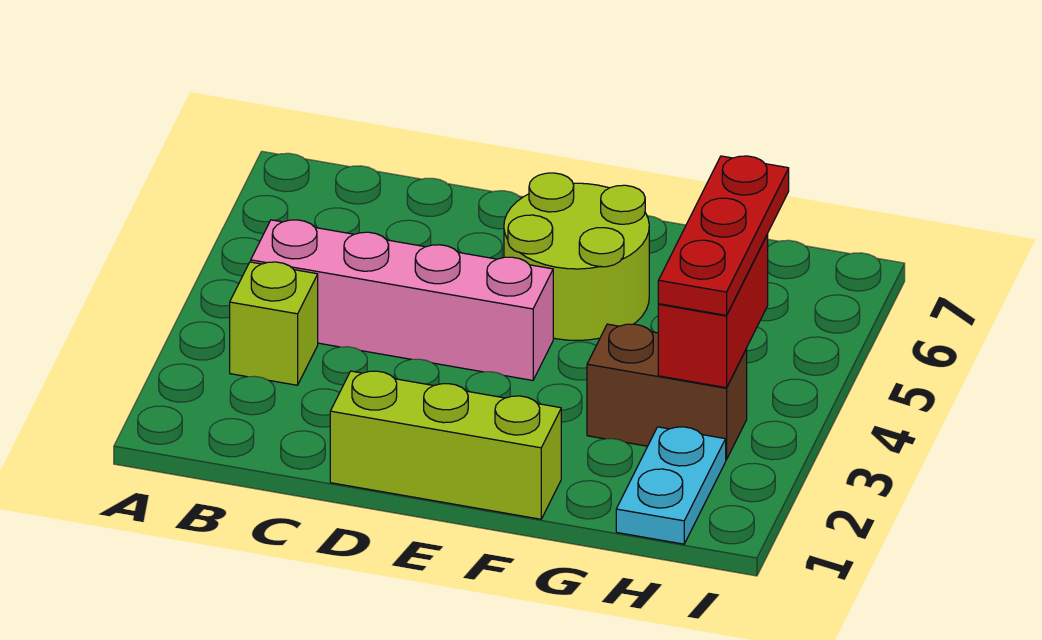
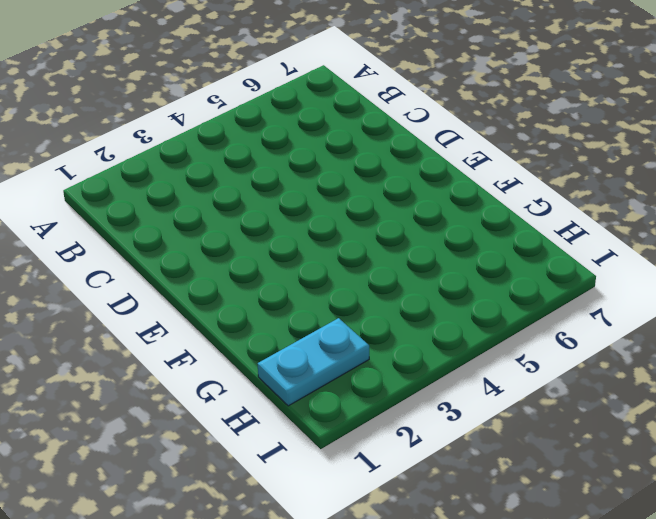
none -> lime 1x1 brick [230,262,318,385]
none -> pink 1x4 brick [251,220,553,380]

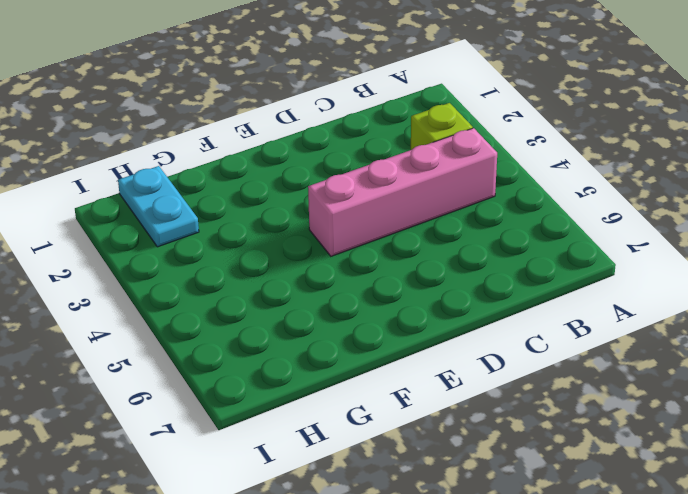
none -> lime 1x3 brick [330,371,561,519]
none -> lime 2x2 round brick [504,173,649,340]

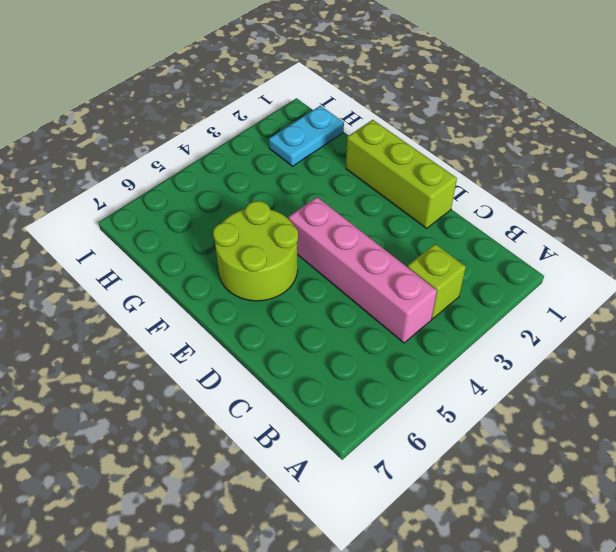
none -> brown 1x2 brick [587,324,747,460]
none -> red 1x2 brick [658,235,768,388]

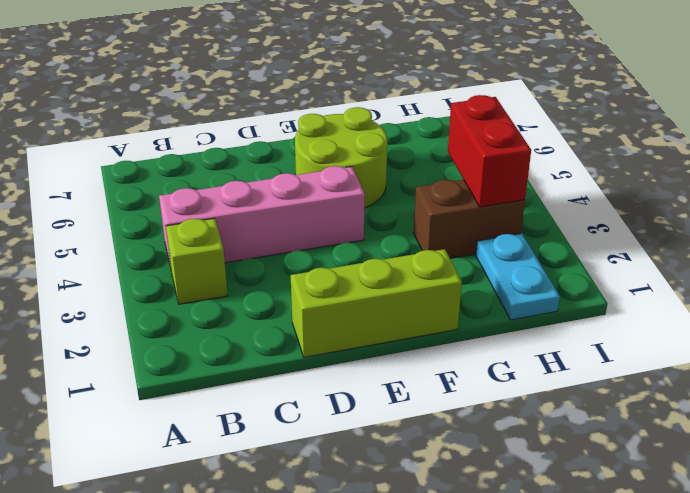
none -> red 1x3 plate [658,156,789,315]

